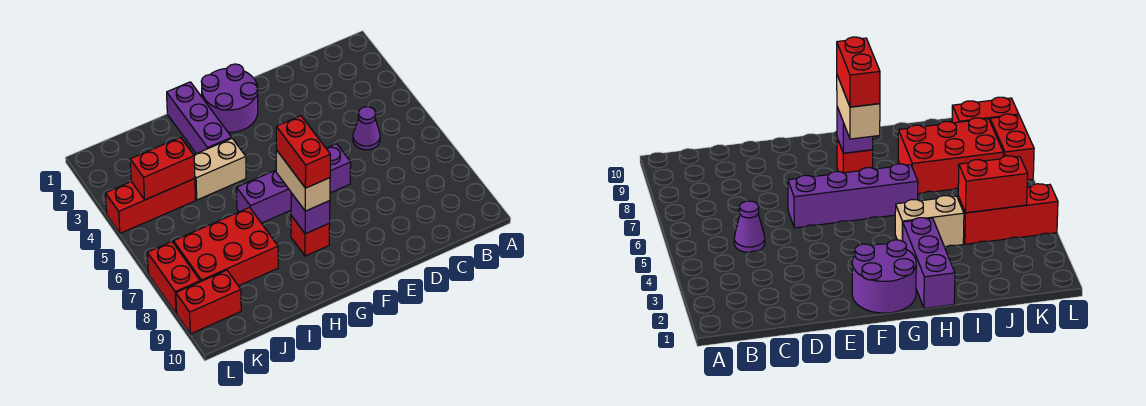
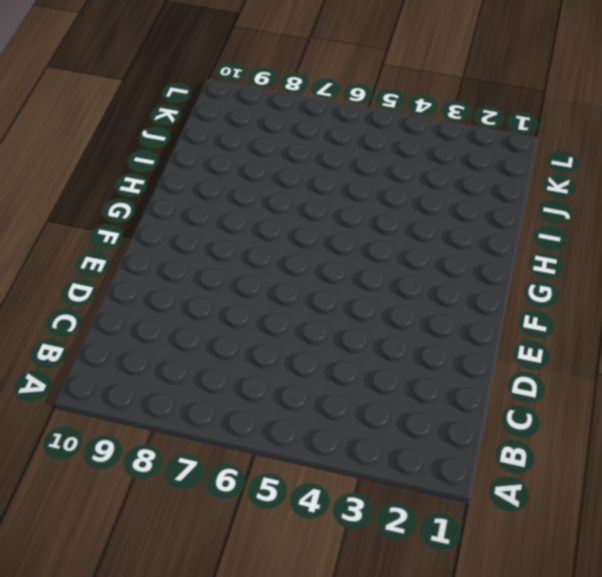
none -> purple 1x1 cone [353,107,380,150]
none -> purple 1x4 brick [237,144,351,223]
none -> purple 2x2 round brick [201,64,258,132]

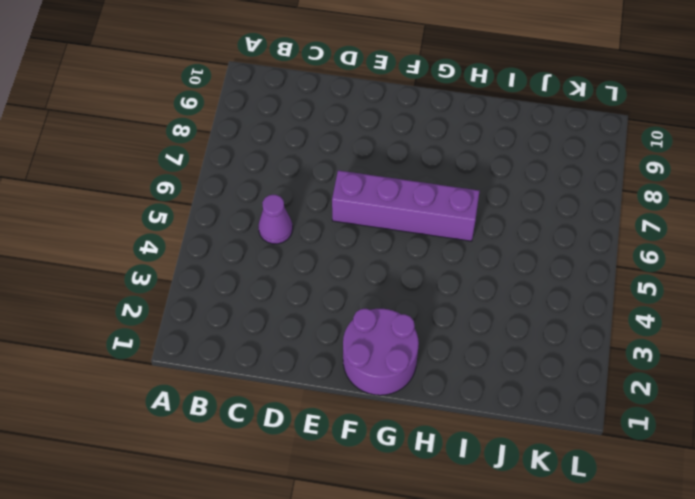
none -> red 1x1 brick [291,216,330,256]
none -> purple 1x3 brick [167,82,232,154]
none -> tan 1x2 brick [194,139,246,200]

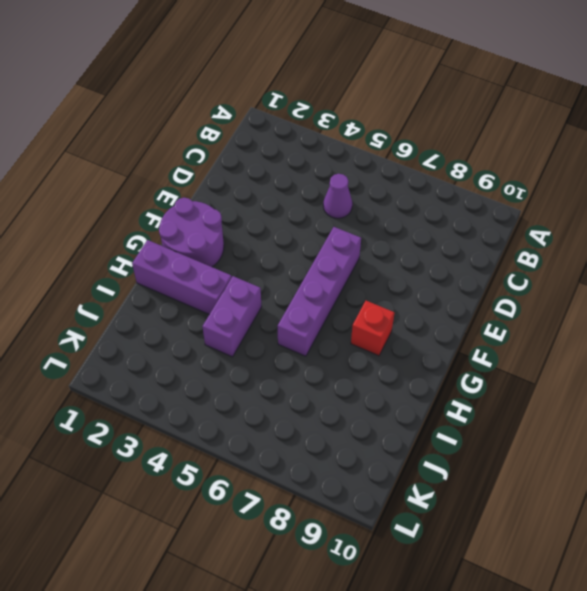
purple 1x2 brick [202,276,262,357] -> tan 1x2 brick [194,139,246,200]
none -> red 2x3 brick [173,207,278,286]
none -> red 1x3 brick [106,179,196,233]
none -> red 1x2 brick [176,270,241,334]

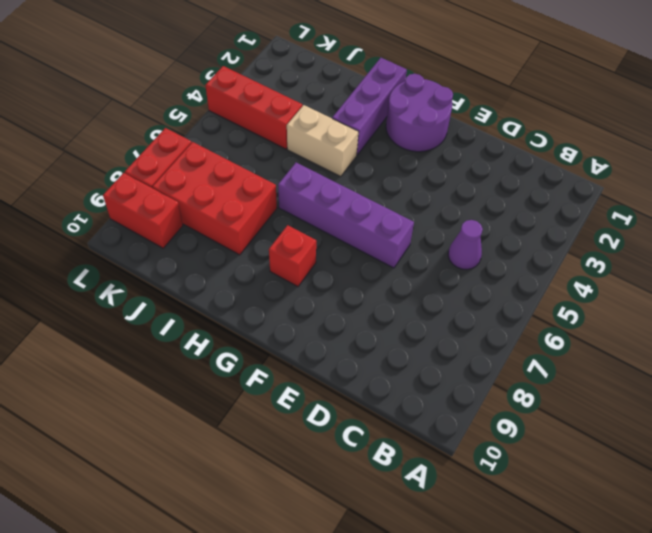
none -> purple 1x1 brick [291,193,330,234]
none -> red 1x2 brick [130,137,195,200]
none -> tan 1x2 brick [276,150,330,211]

